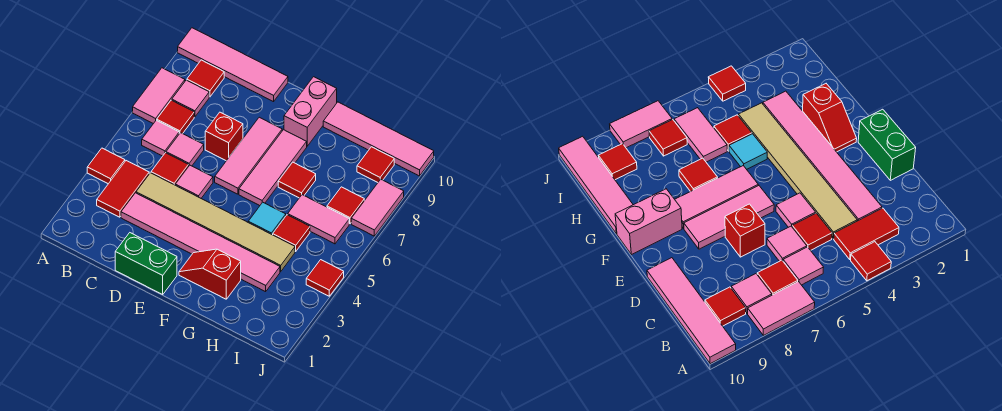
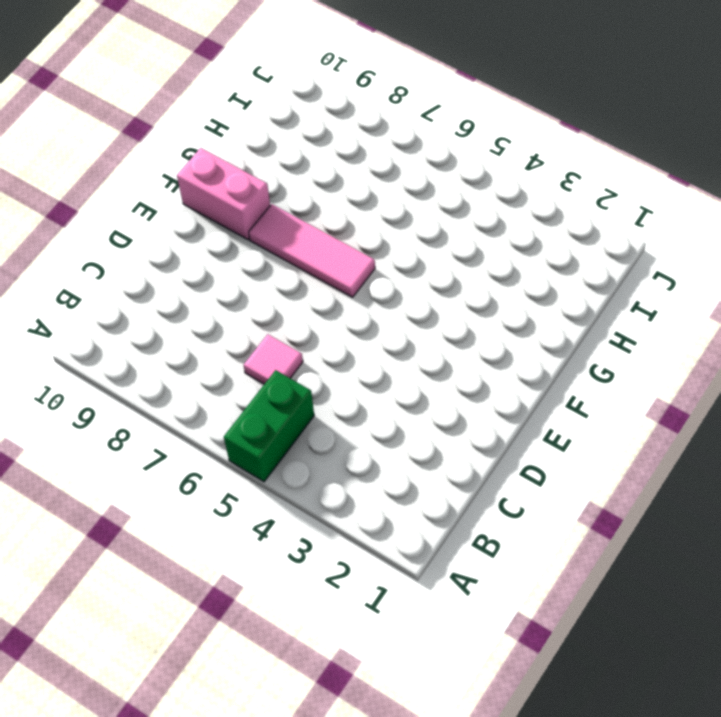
green 1x2 brick [224,370,314,482] -> green 1x2 brick moved to [115,233,177,294]
none -> red 1x1 tile [87,148,125,184]
none -> pink 1x2 tile [133,68,185,124]
none -> pink 1x4 tile [178,28,288,102]

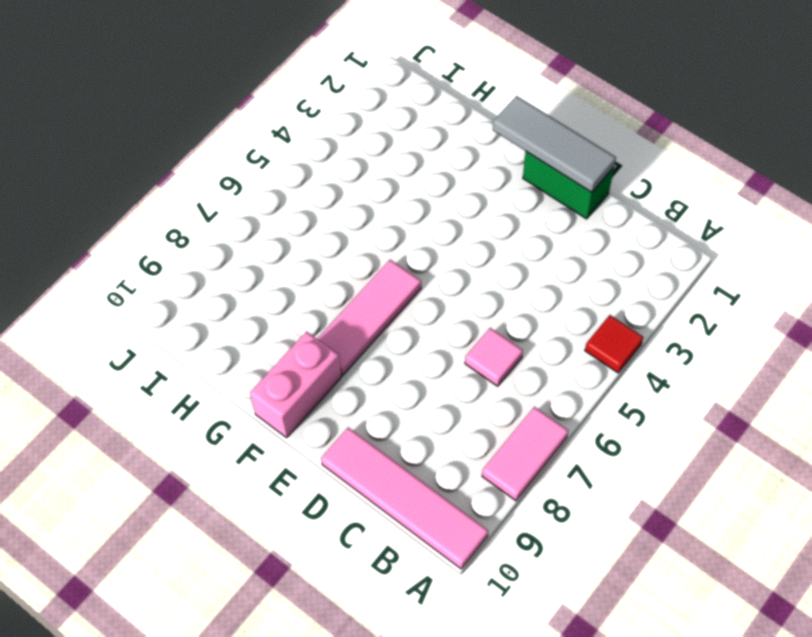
grey 1x3 tile [493,96,616,192] -> none
none -> red 1x2 tile [97,161,149,217]
none -> pink 1x1 tile [142,120,179,156]
none -> red 1x1 tile [157,100,194,134]

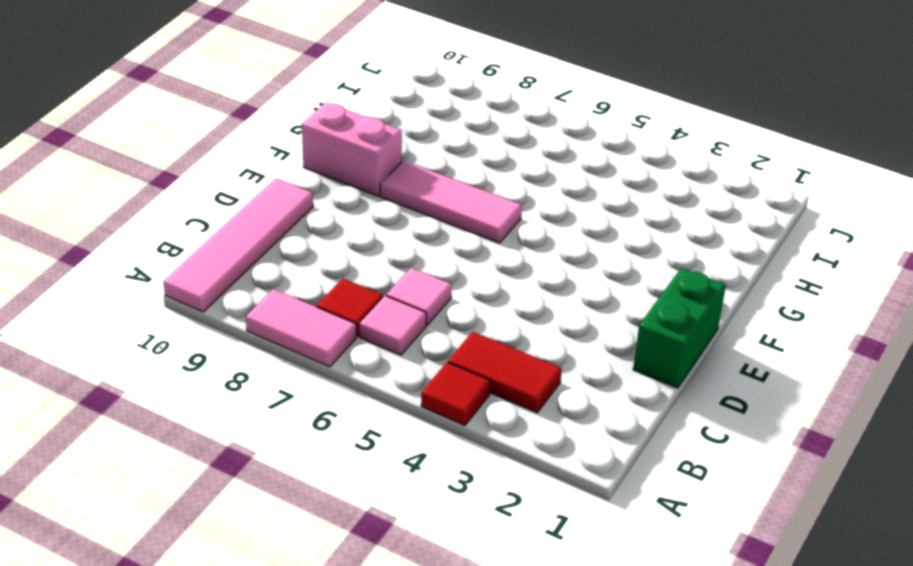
none -> pink 1x1 tile [172,80,209,117]
none -> red 1x1 tile [187,60,224,97]
none -> pink 1x6 tile [121,193,280,292]

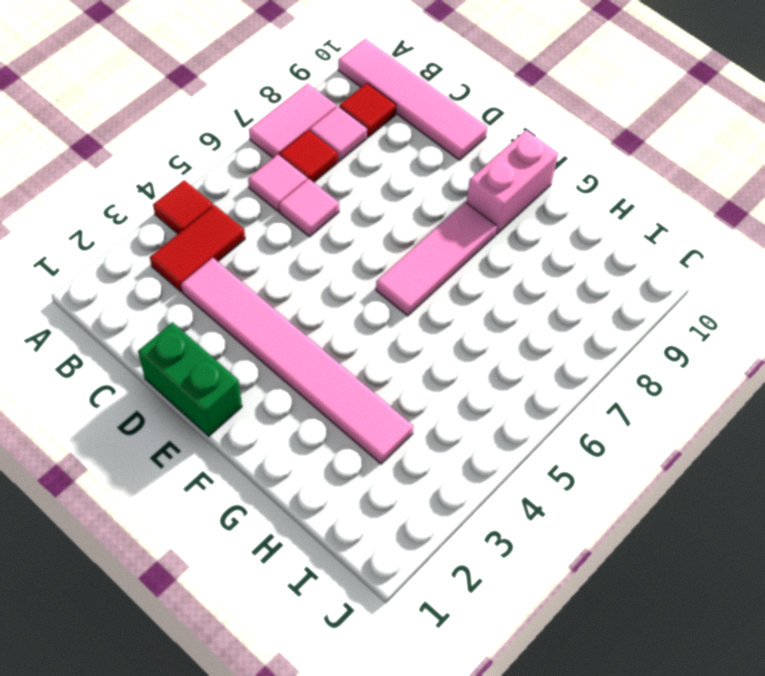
none -> tan 1x6 tile [136,173,295,271]
none -> red 1x1 tile [151,153,189,185]
none -> pink 1x1 tile [175,165,213,198]

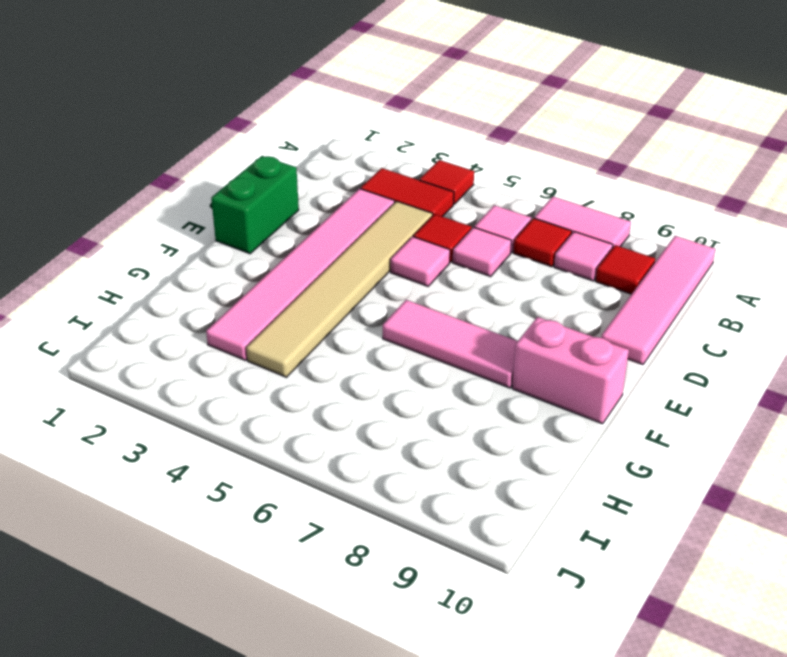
none -> red 1x1 brick [205,112,243,161]
none -> pink 1x3 tile [215,117,282,194]
none -> red 1x2 slope [179,249,241,299]

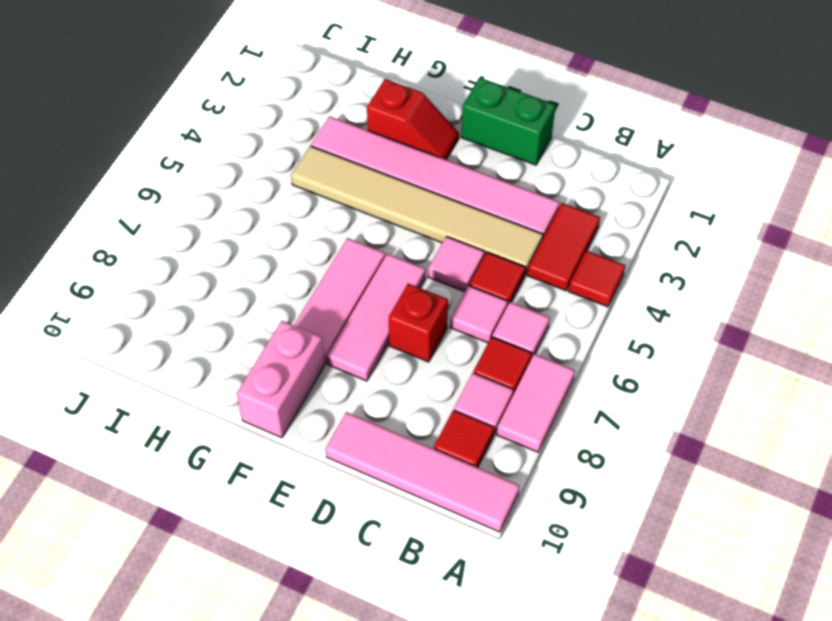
none -> cyan 1x1 tile [248,202,286,235]
none -> red 1x1 tile [278,162,316,198]
none -> pink 1x4 tile [323,102,434,176]

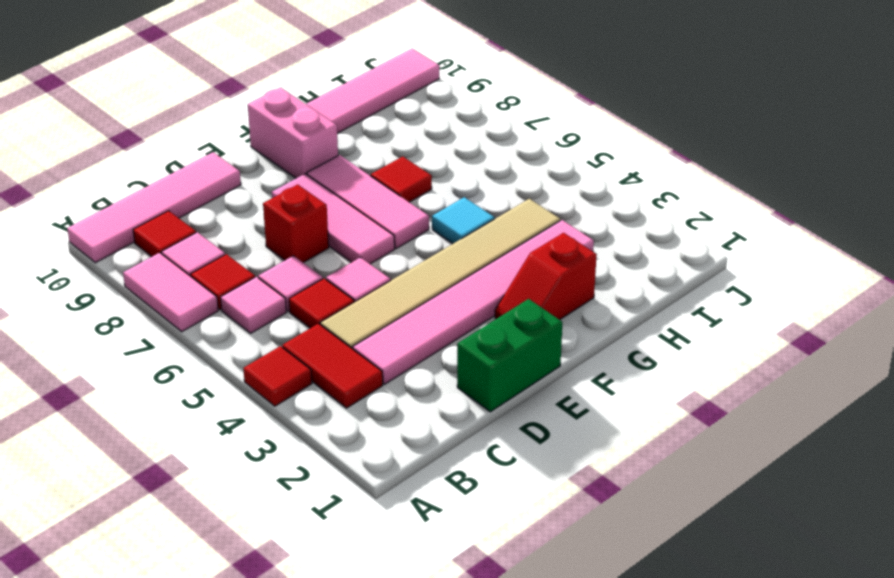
none -> red 1x1 tile [273,215,310,251]
none -> pink 1x2 tile [288,195,349,244]
none -> red 1x1 tile [327,187,364,224]

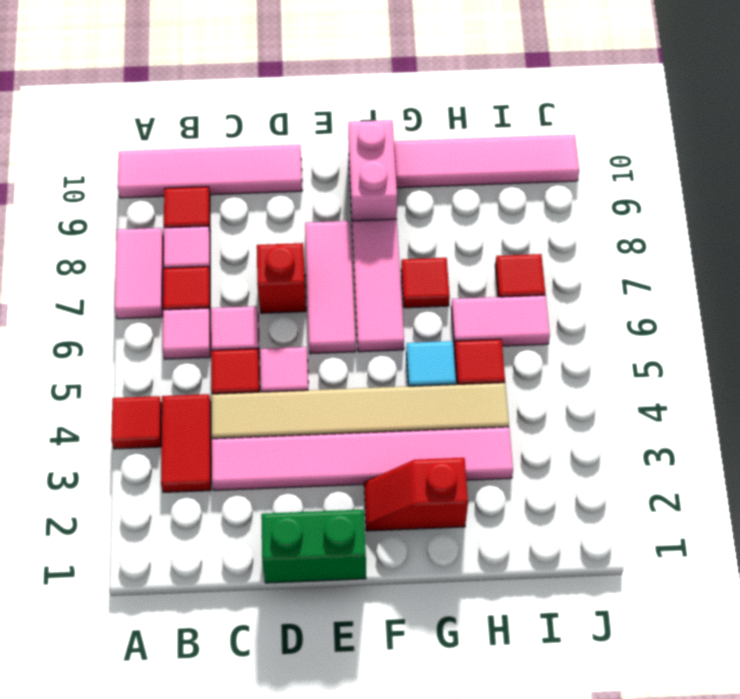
none -> red 1x1 tile [357,147,394,182]
none -> red 1x1 tile [306,260,344,296]
none -> pink 1x2 tile [351,179,404,236]

